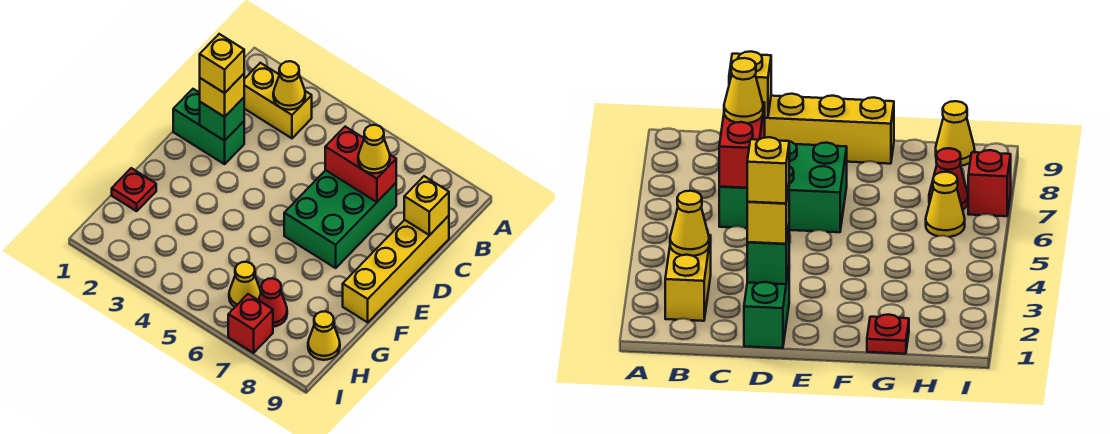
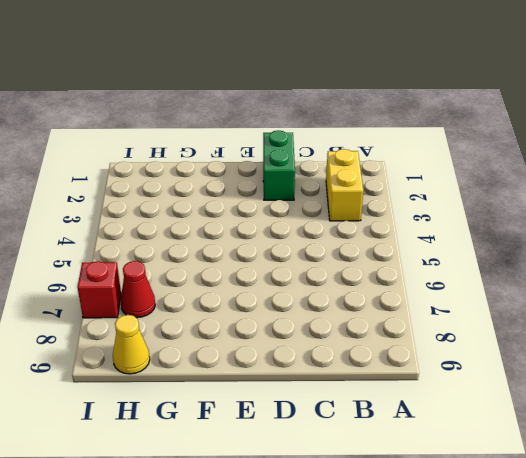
none -> green 2x3 brick [284,170,396,268]
none -> yellow 1x4 brick [343,216,449,322]
none -> red 1x1 plate [112,168,156,211]

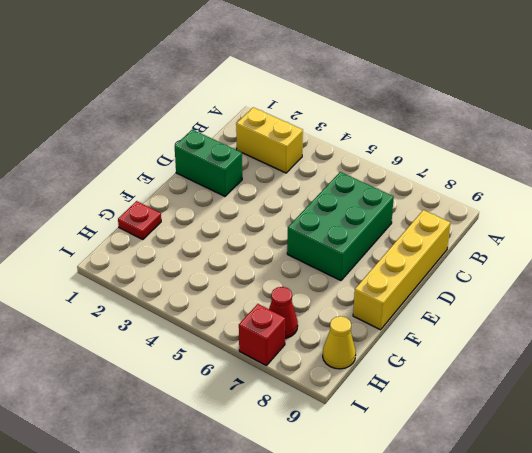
none -> yellow 1x1 cone [229,262,261,307]
none -> yellow 1x1 cone [273,61,305,110]
none -> red 1x2 brick [325,127,396,202]

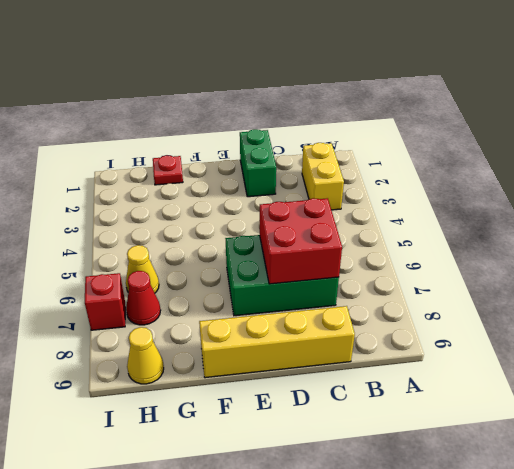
red 2x2 brick [260,198,342,284] -> red 1x2 brick [325,127,396,202]
none -> yellow 1x1 cone [273,61,305,110]
none -> yellow 1x1 brick [404,176,449,235]
none -> green 1x1 brick [200,98,244,141]

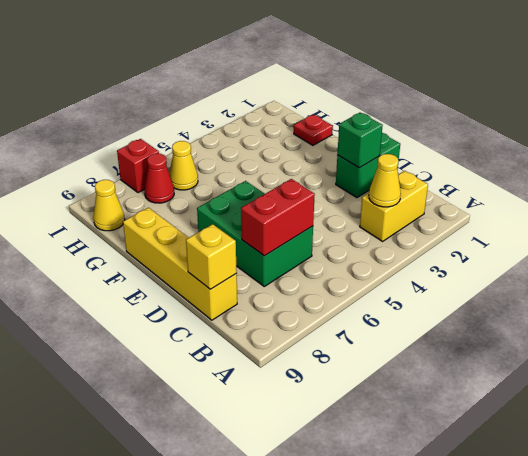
none -> yellow 1x1 cone [358,125,390,173]
none -> yellow 1x1 brick [200,74,244,117]
none -> yellow 1x1 brick [200,34,244,93]

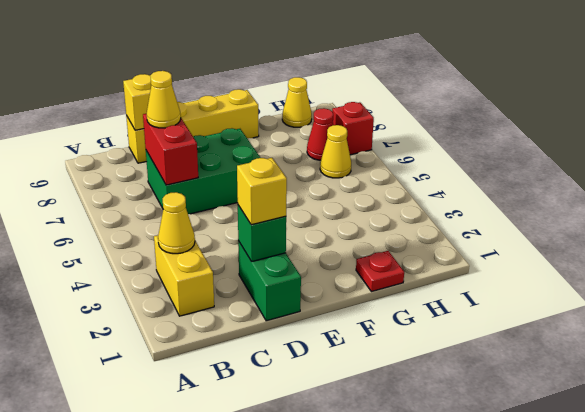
none -> yellow 1x1 brick [200,34,244,93]

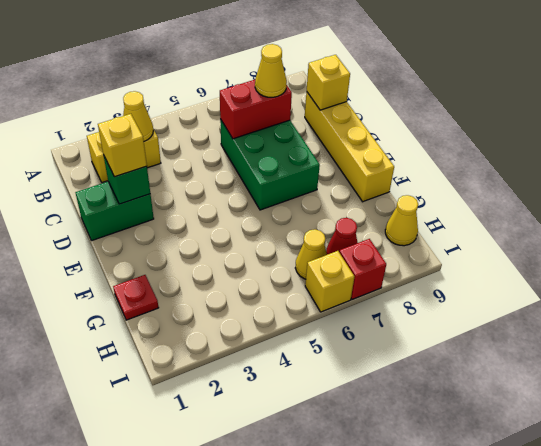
yellow 1x1 brick [305,251,354,312] -> yellow 1x1 brick moved to [200,34,244,93]

